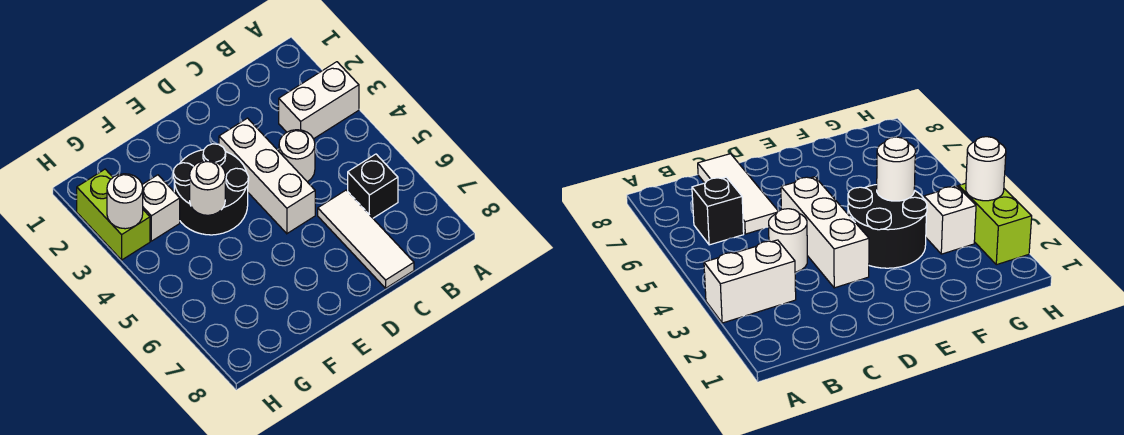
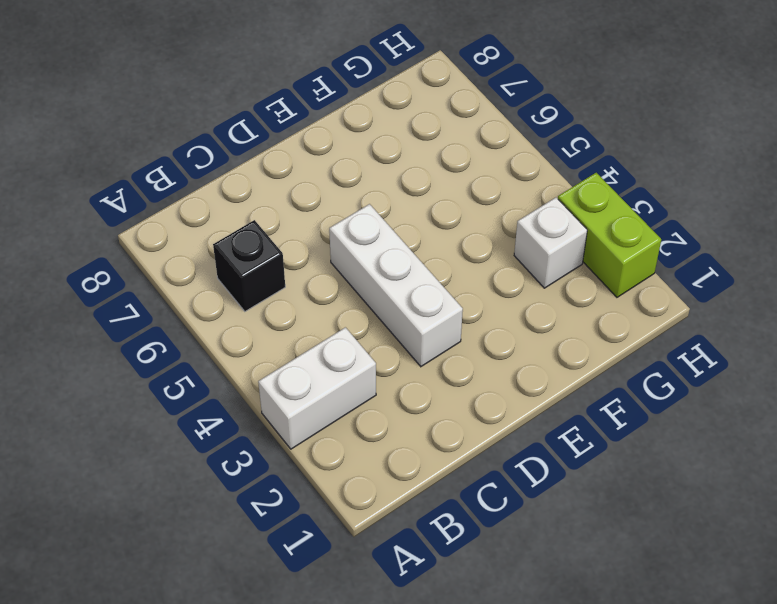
none -> white 1x1 round brick [279,130,315,182]
none -> white 1x3 tile [318,190,414,288]

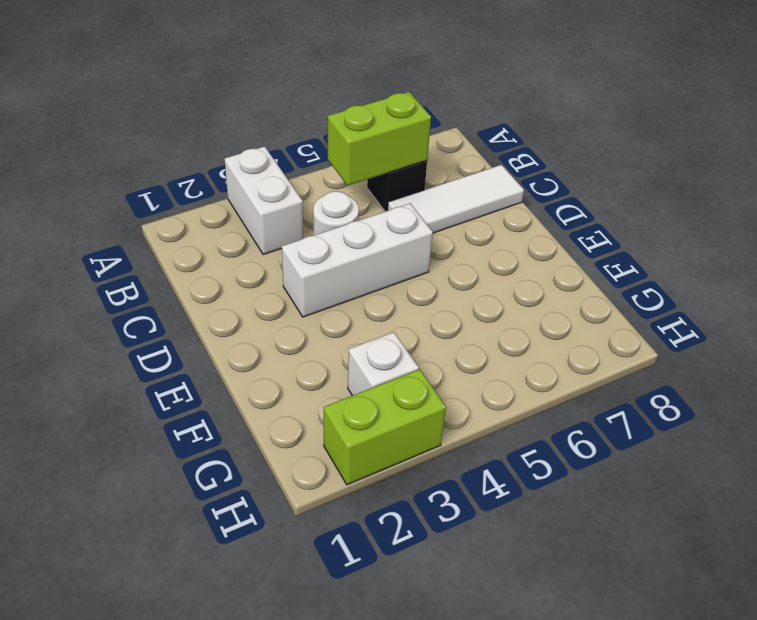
lime 1x2 brick [328,92,431,186] -> none
none -> black 2x2 round brick [173,144,249,235]
none -> white 1x1 round brick [190,161,225,215]

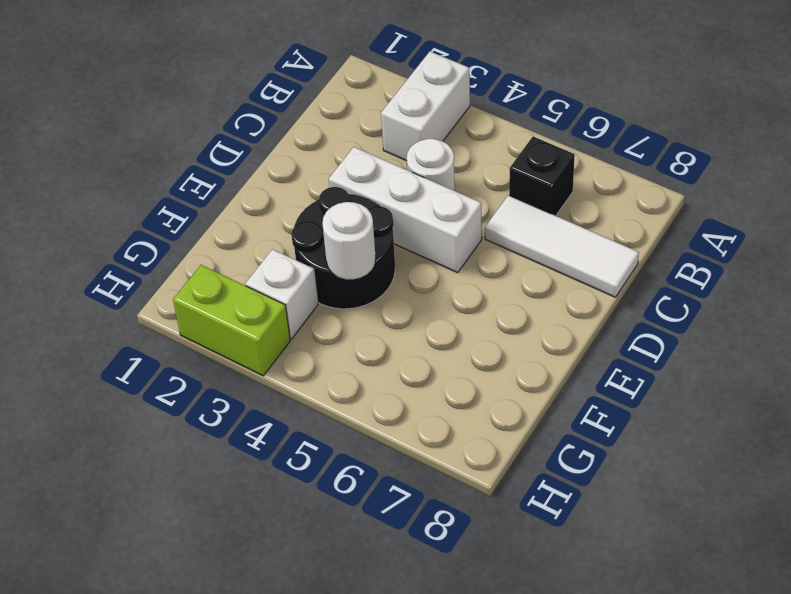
none -> white 1x1 round brick [107,174,143,229]

